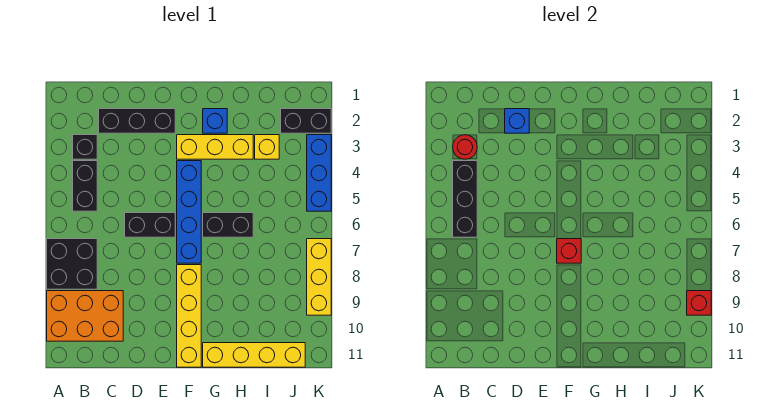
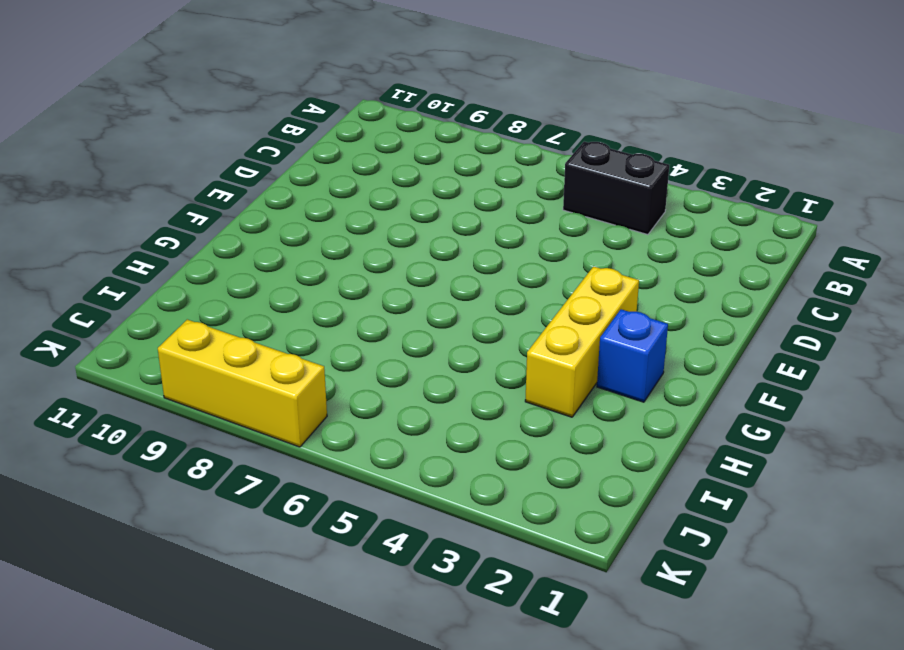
none -> black 2x2 brick [47,239,97,289]
none -> orange 2x3 brick [47,291,123,341]
none -> black 1x1 brick [73,135,97,159]

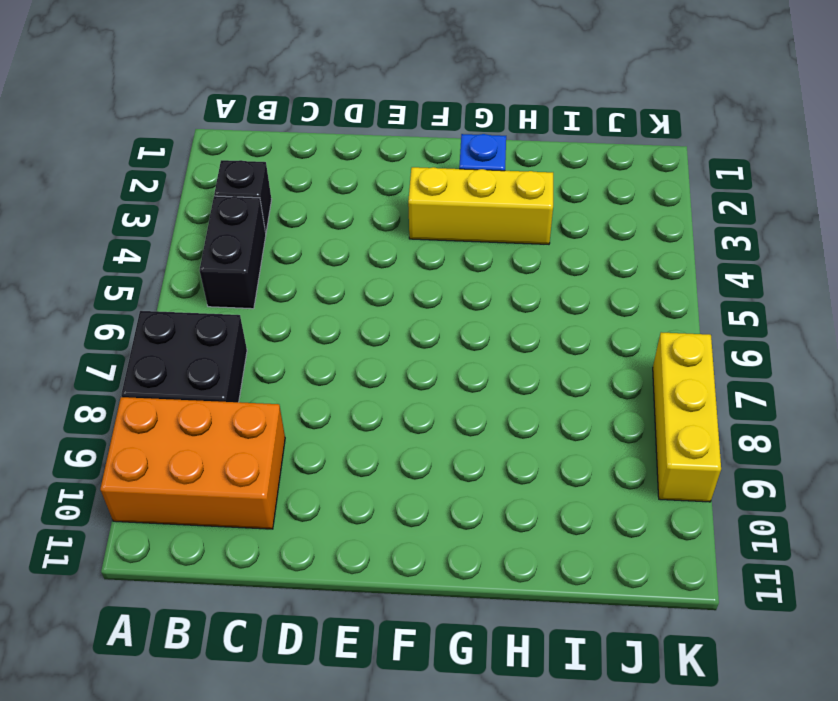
none -> black 1x3 brick [99,109,175,133]
none -> black 1x2 brick [125,213,175,237]
none -> blue 1x4 brick [177,161,201,263]

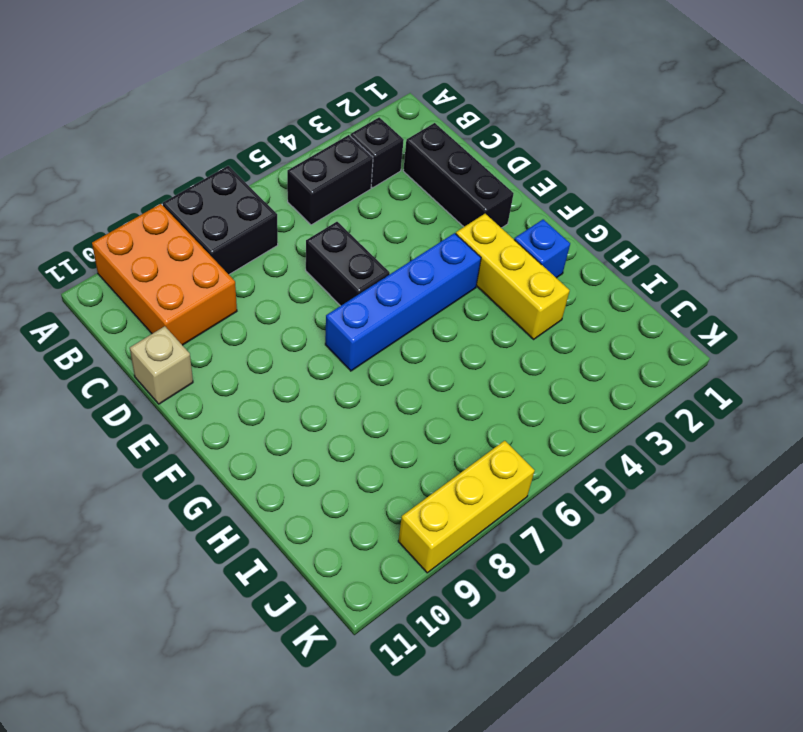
tan 1x1 brick [130,326,193,404] -> none
none -> yellow 1x4 brick [177,265,201,367]
none -> black 1x2 brick [203,213,253,237]
none -> yellow 1x4 brick [203,343,305,367]

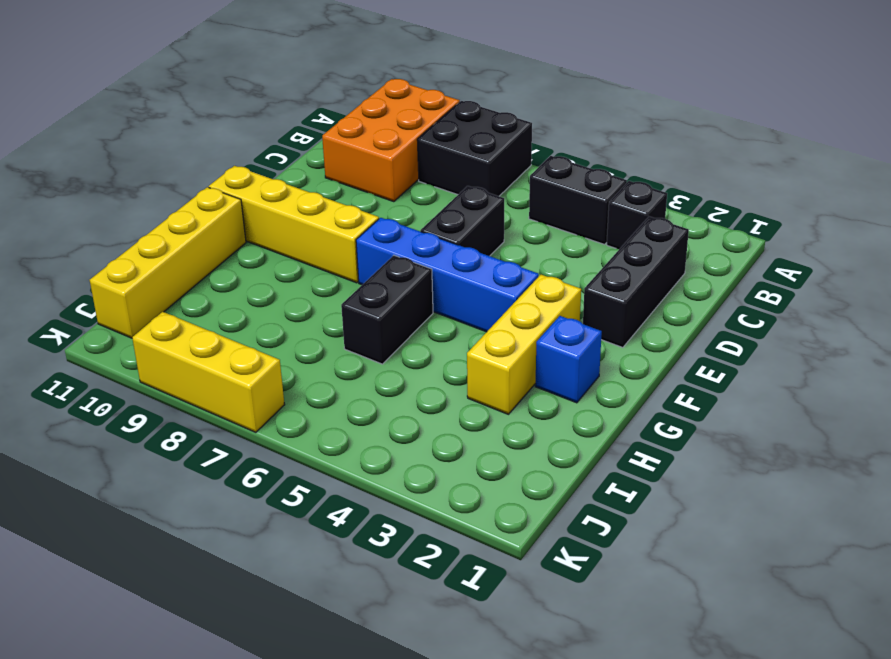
none -> yellow 1x1 brick [255,135,279,159]
none -> black 1x2 brick [281,109,331,133]
none -> blue 1x3 brick [307,135,331,211]

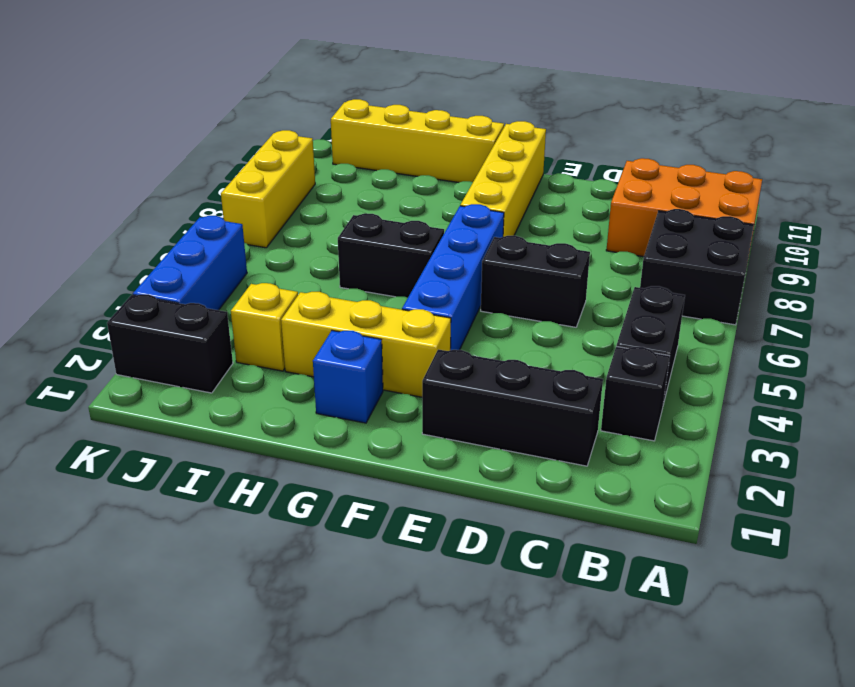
none -> red 1x1 round brick [453,135,477,159]
none -> black 1x3 brick [453,161,477,237]
none -> blue 1x1 brick [505,109,529,133]

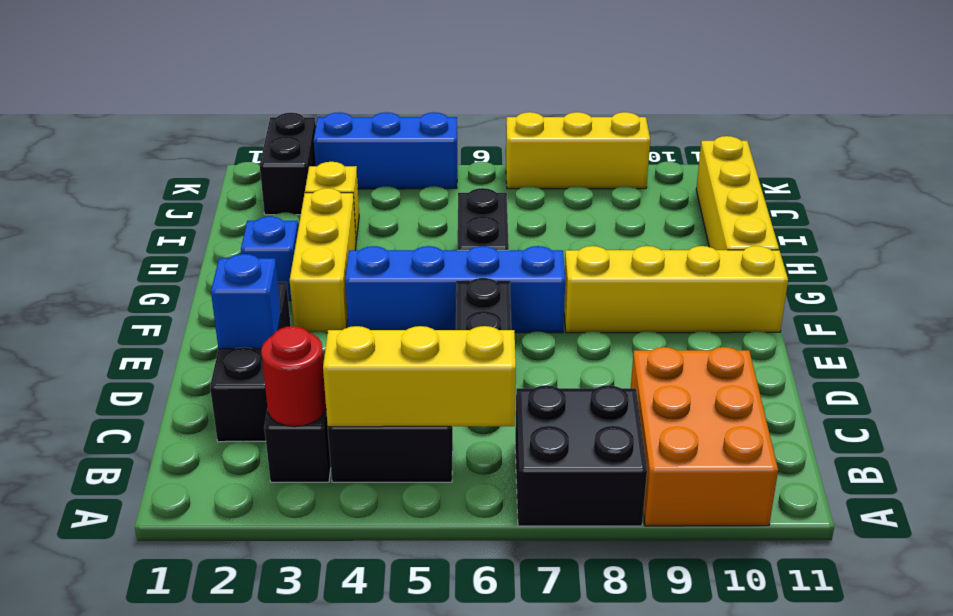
yellow 1x3 brick [323,326,516,427] -> black 1x3 brick [453,161,477,237]
none -> red 1x1 brick [557,239,581,263]
none -> red 1x1 brick [687,291,711,315]

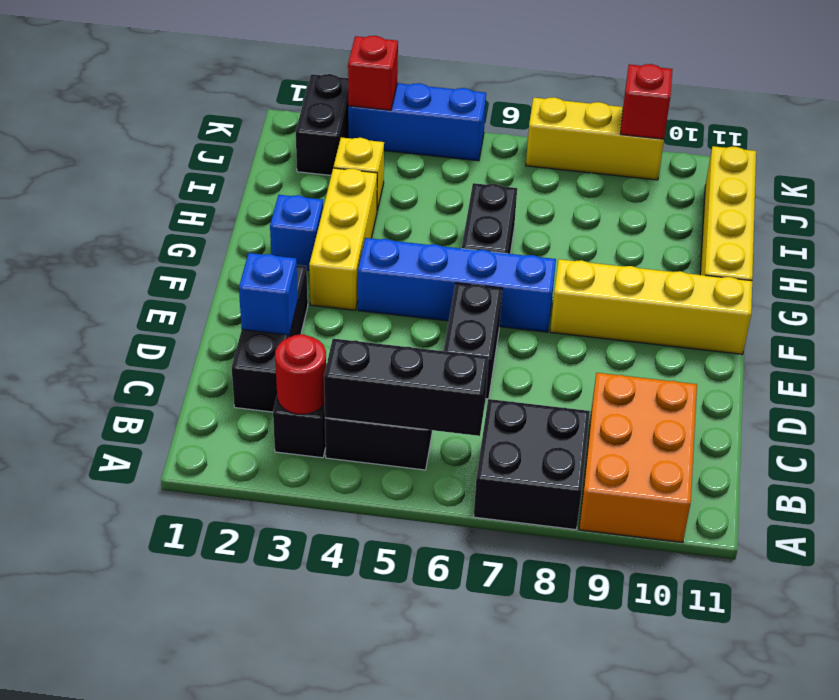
red 1x1 brick [348,36,398,110] -> red 1x1 brick moved to [557,239,581,263]

